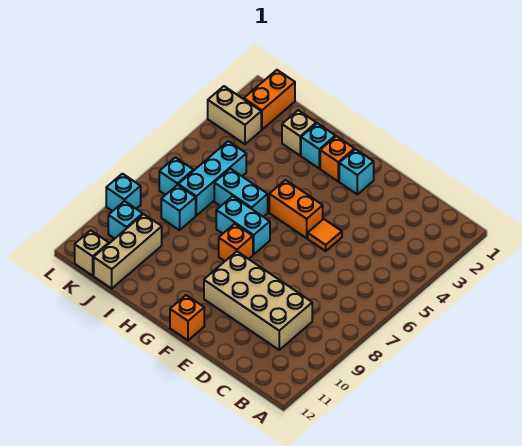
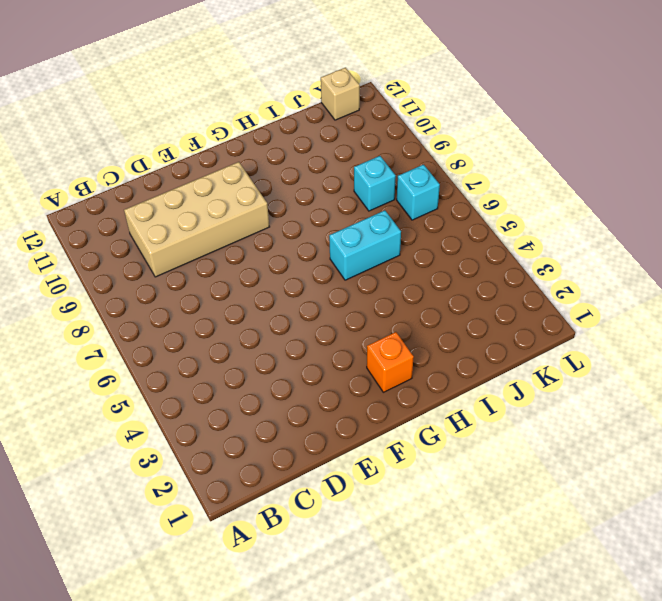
none -> orange 1x1 tile [308,219,342,251]
none -> cyan 1x1 brick [339,149,374,194]
none -> orange 1x2 brick [269,180,323,238]

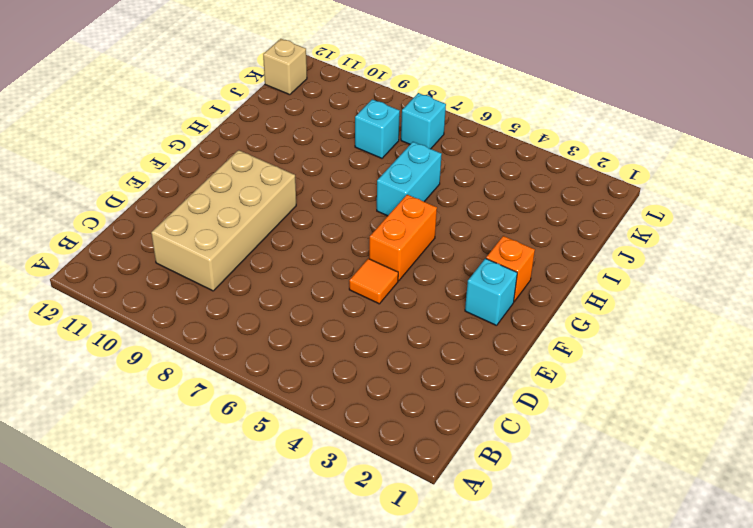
none -> orange 1x1 brick [170,295,204,340]
none -> cyan 1x2 brick [216,196,270,254]
none -> orange 1x1 brick [219,224,253,261]

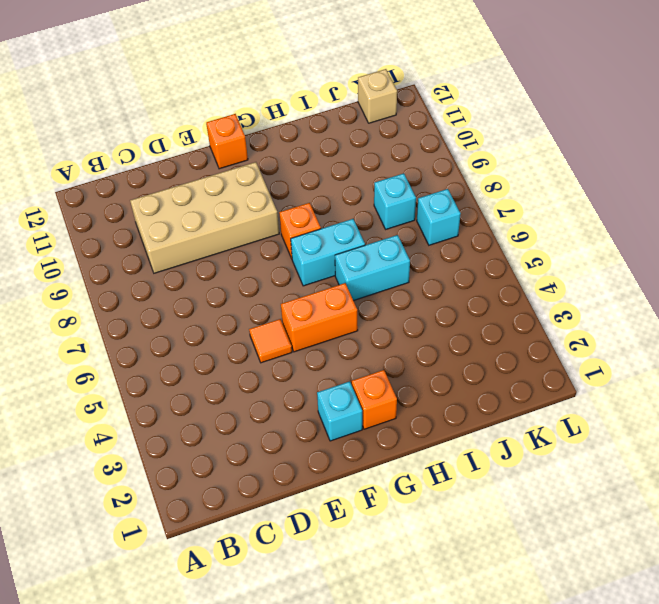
none -> cyan 1x1 brick [301,123,335,168]
none -> tan 1x1 brick [282,110,316,156]
none -> cyan 1x3 brick [178,141,246,216]

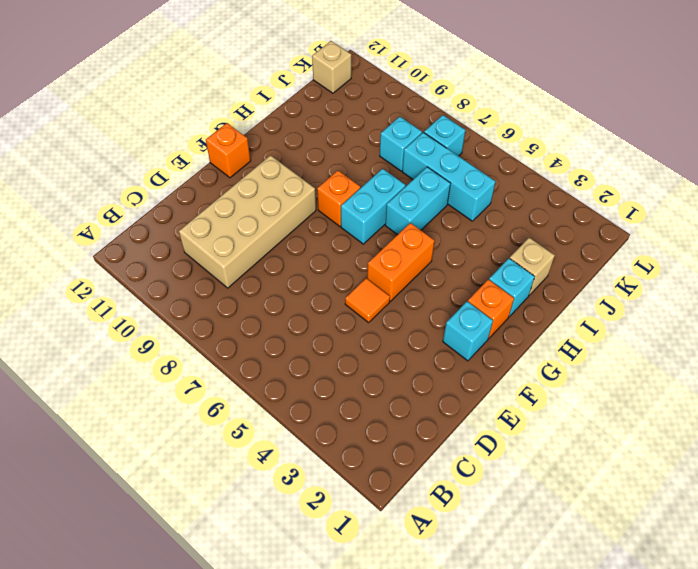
none -> tan 1x3 brick [94,214,162,289]
none -> orange 1x2 brick [244,70,295,130]
none -> tan 1x2 brick [208,86,261,144]

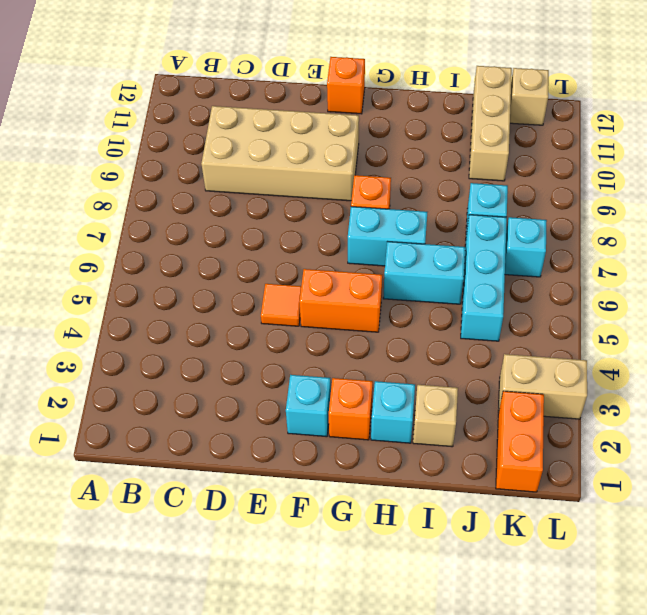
none -> cyan 1x1 brick [108,201,143,239]
none -> cyan 1x1 brick [106,174,141,211]

